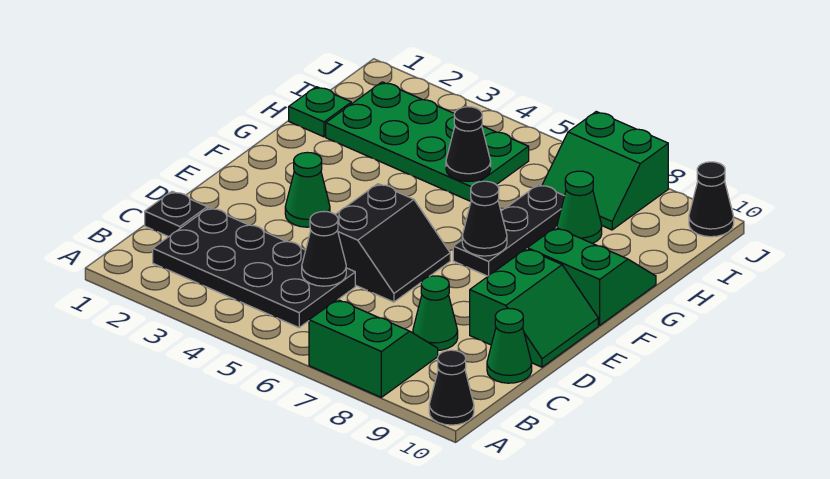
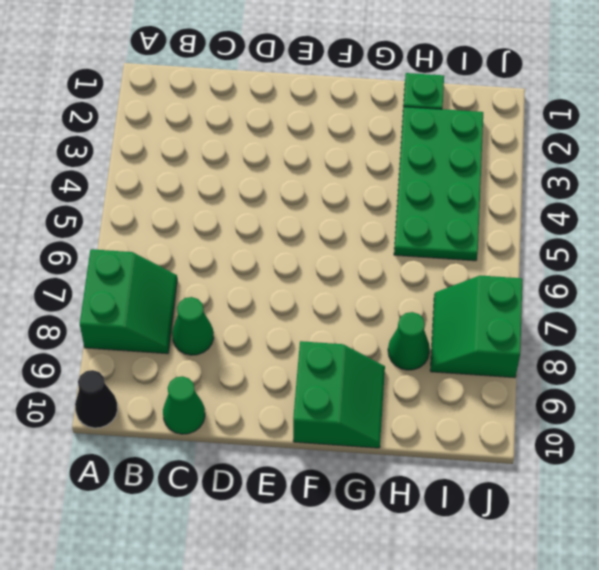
none -> black 2x4 plate [153,208,355,327]
none -> black 1x1 plate [145,191,207,237]
none -> black 2x2 slope [335,184,450,302]

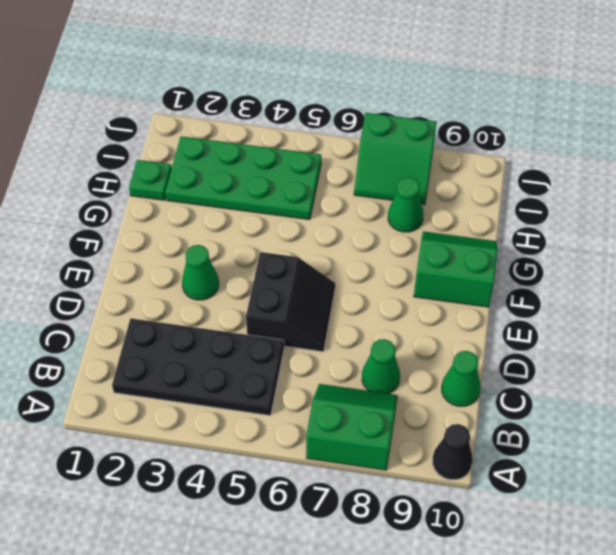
none -> black 1x1 plate [145,191,207,237]
none -> green 2x2 slope [470,249,598,367]
none -> black 1x3 plate [453,184,564,276]

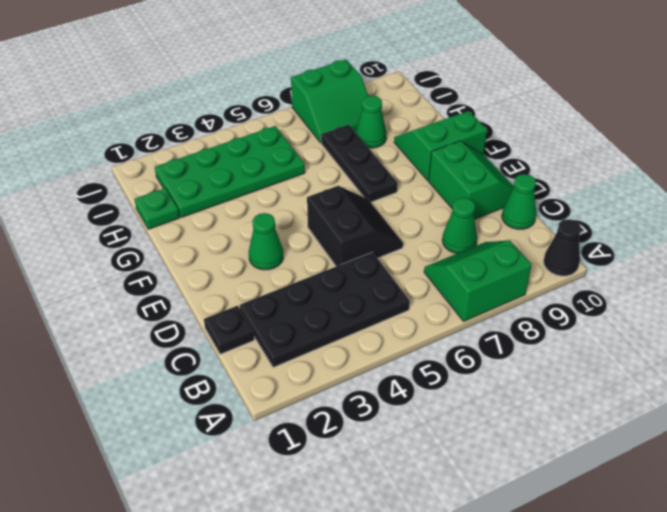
none -> black 1x1 cone [689,162,734,237]
none -> black 1x1 cone [302,211,346,286]
none -> black 1x1 cone [462,181,507,256]

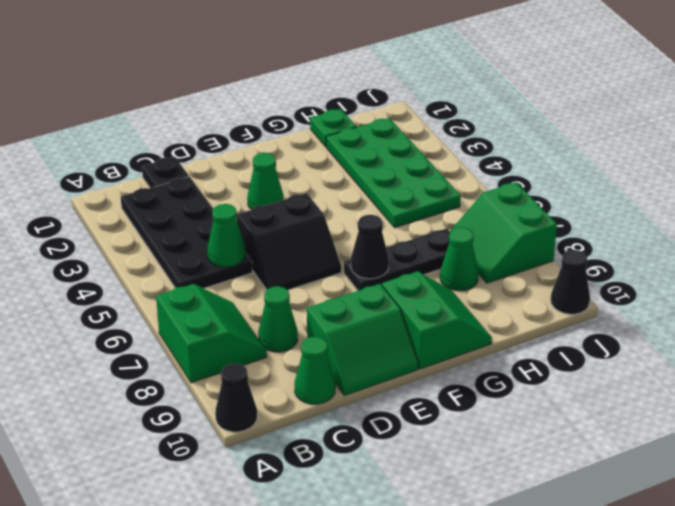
green 1x1 cone [207,204,245,267] -> black 1x1 cone [302,211,346,286]
none -> black 1x1 cone [446,107,491,182]

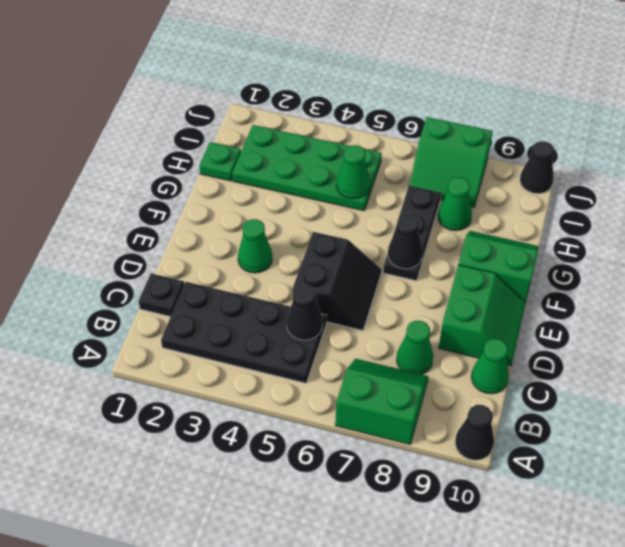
green 1x1 cone [336,145,370,199] -> black 1x1 cone [446,107,491,182]

